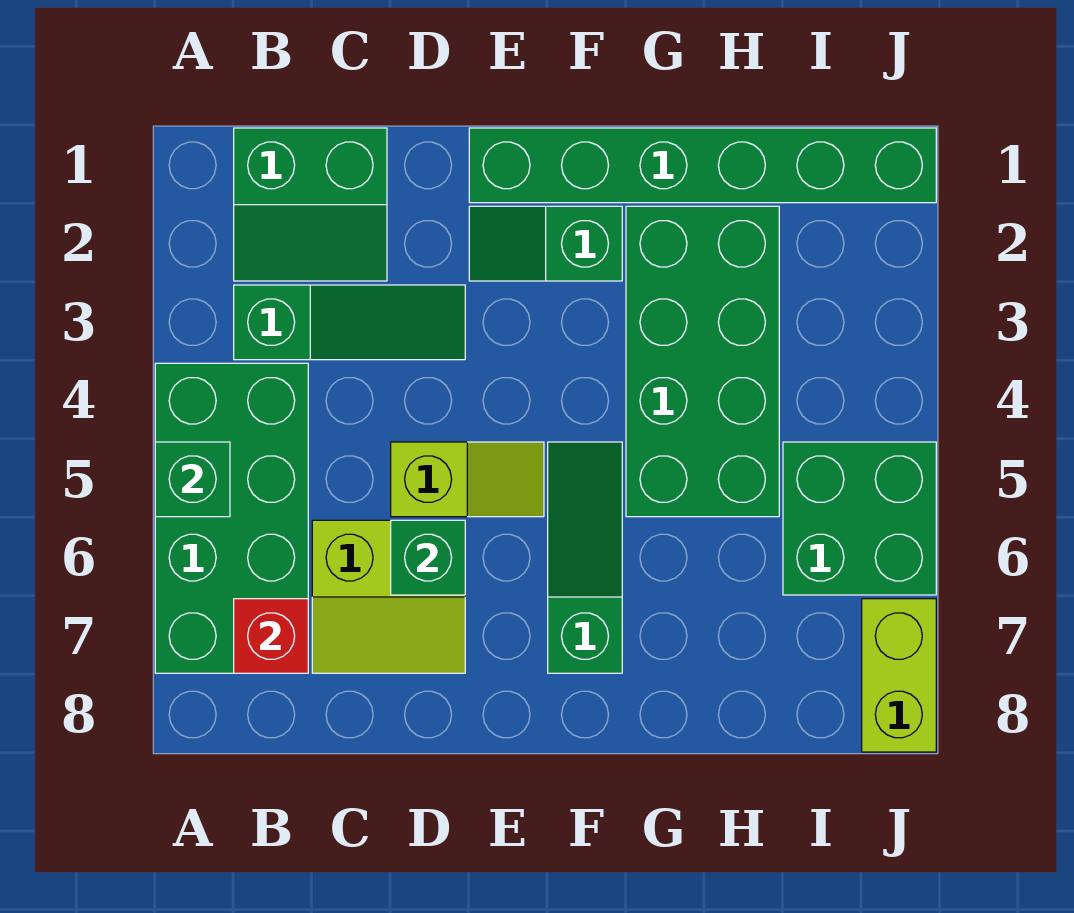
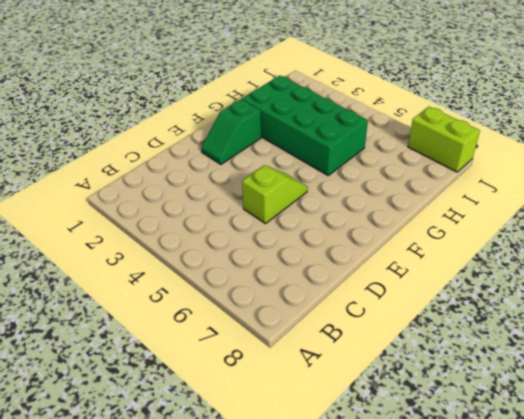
none -> green 2x4 brick [155,363,308,673]
none -> green 2x2 slope [234,128,387,281]
none -> green 1x3 slope [234,285,465,360]

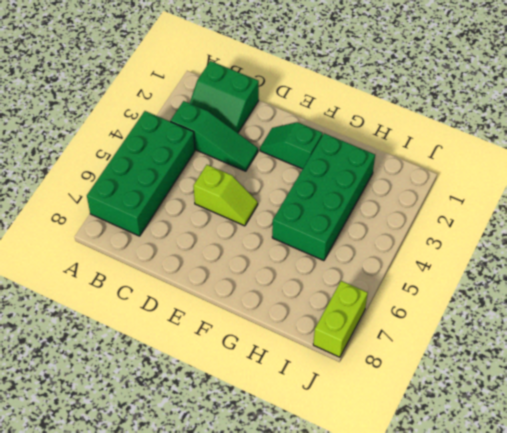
none -> lime 2x2 slope [312,520,465,673]
none -> green 1x6 brick [469,128,936,203]
none -> green 1x3 slope [548,442,622,673]

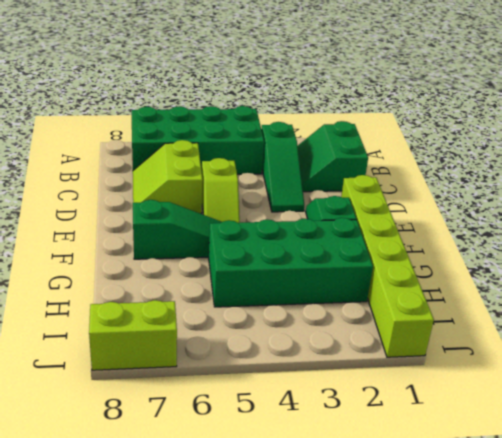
lime 1x6 brick [341,175,434,357] -> green 1x6 brick [469,128,936,203]
none -> green 2x2 brick [783,442,936,595]
none -> green 1x1 brick [155,442,230,517]
none -> red 1x1 brick [234,599,308,673]

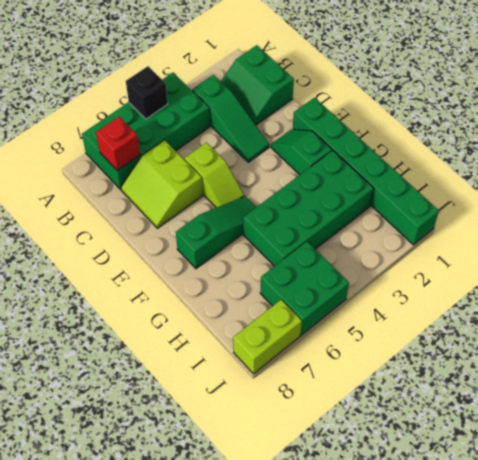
black 1x1 brick [126,66,168,119] -> green 1x1 brick [155,442,230,517]
none -> green 1x1 brick [391,520,465,595]

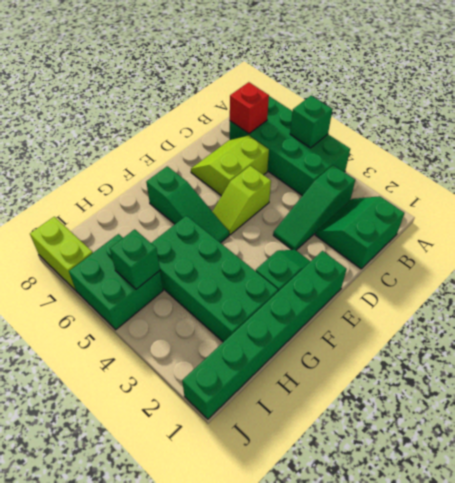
green 1x1 brick [110,229,160,289] -> green 1x1 brick moved to [391,520,465,595]

